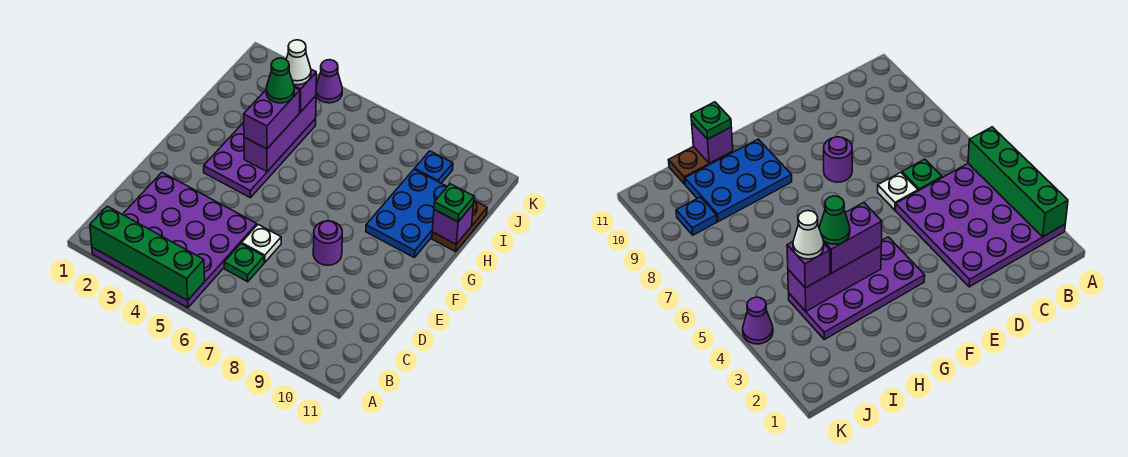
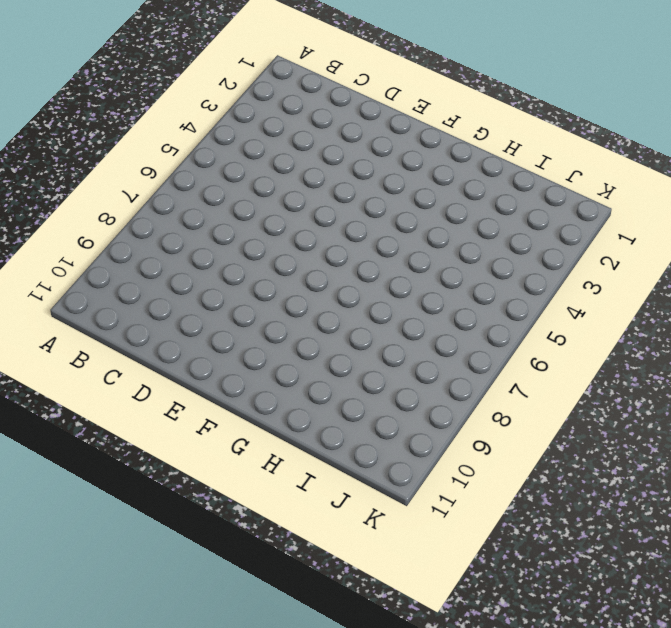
none -> purple 4x4 plate [92,173,257,308]
none -> green 1x1 plate [224,244,264,282]
none -> white 1x1 plate [242,225,281,262]

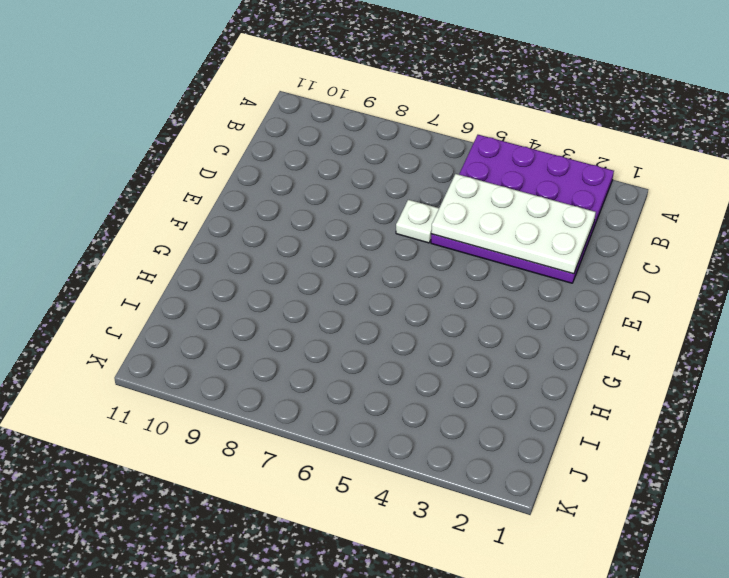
white 2x4 plate [431,174,596,274] -> none
none -> green 1x1 plate [224,244,264,282]
none -> purple 1x1 round brick [313,221,342,265]
none -> purple 2x4 plate [204,119,316,198]

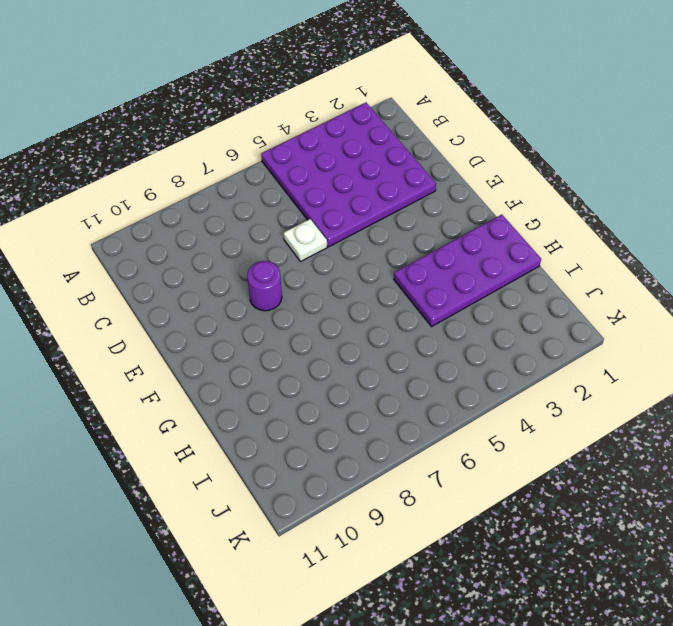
purple 2x4 plate [394,215,541,327] -> purple 2x4 plate turned to [204,119,316,198]
none -> green 1x1 plate [224,244,264,282]
none -> blue 2x3 plate [366,169,447,258]
none -> brown 1x2 plate [432,201,487,252]

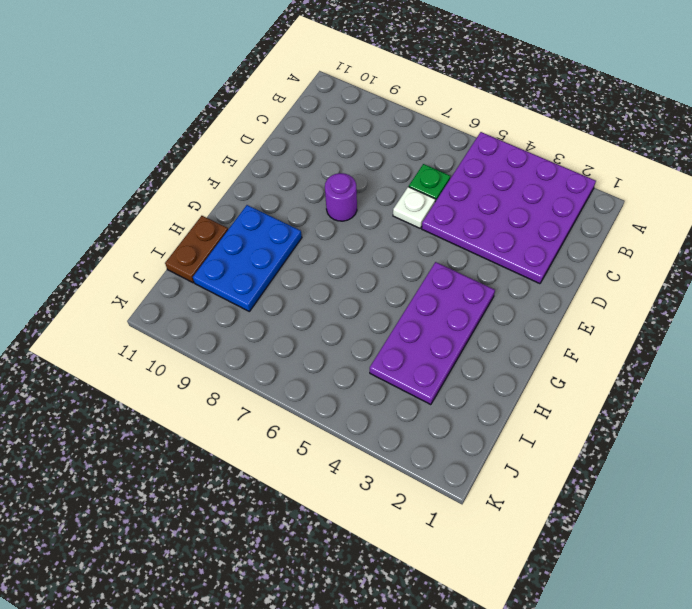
none -> blue 1x1 plate [415,151,453,183]
none -> purple 1x1 cone [316,60,342,103]
none -> green 1x4 brick [90,206,205,300]

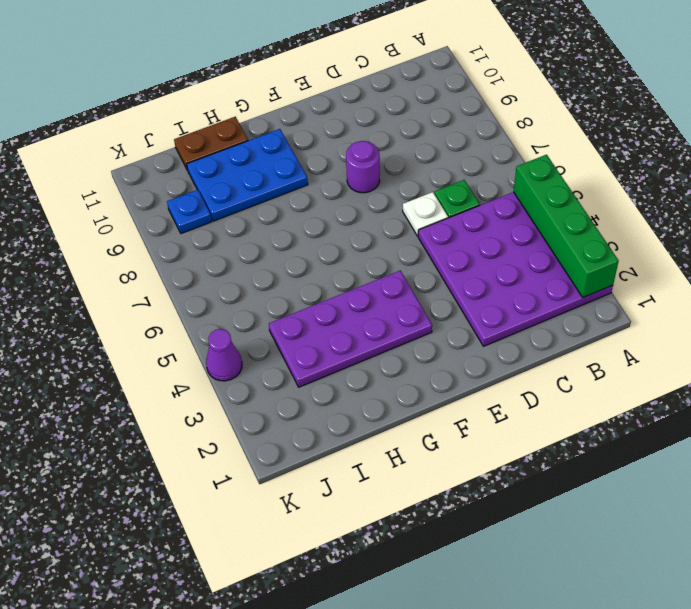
none -> purple 1x3 brick [244,96,316,171]
none -> purple 1x1 brick [432,205,473,244]
none -> purple 1x2 brick [244,87,300,149]

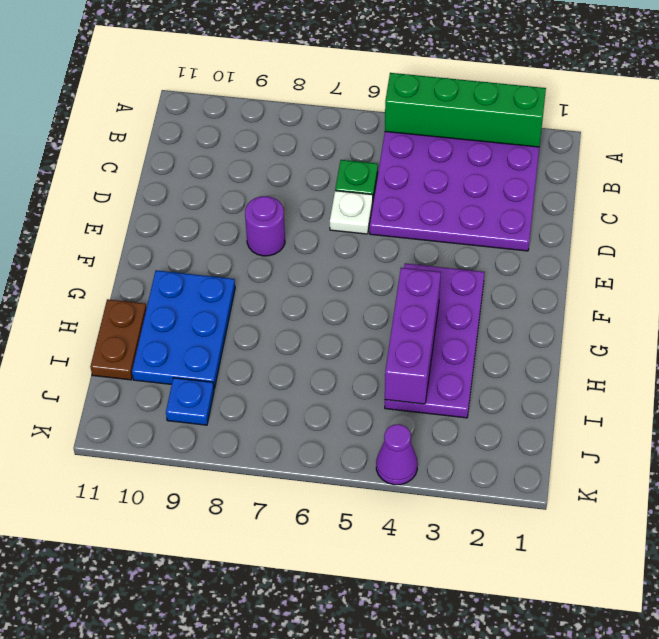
none -> purple 1x1 brick [432,205,473,244]
none -> purple 1x2 brick [244,87,300,149]
none -> green 1x1 plate [434,184,474,222]

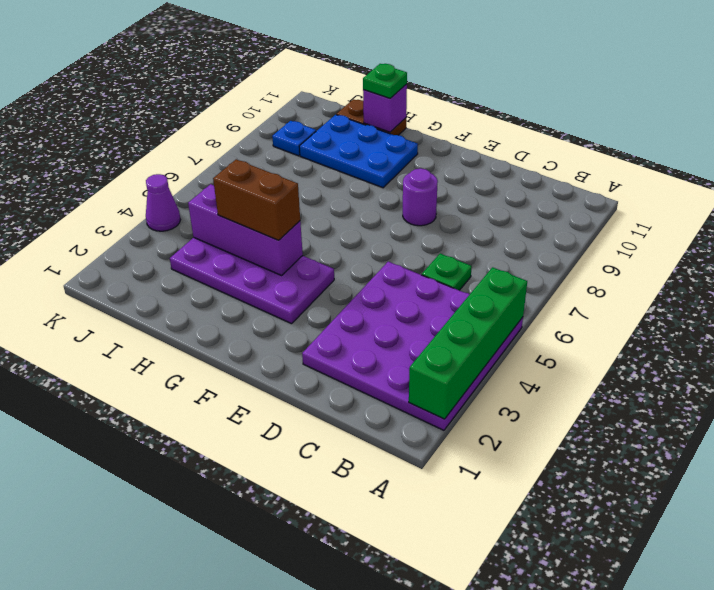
brown 1x2 brick [213,159,300,240] -> purple 1x2 brick [244,87,300,149]
none -> white 1x1 plate [242,225,281,262]
none -> purple 1x1 brick [293,69,316,112]
none -> green 1x1 cone [266,58,294,103]

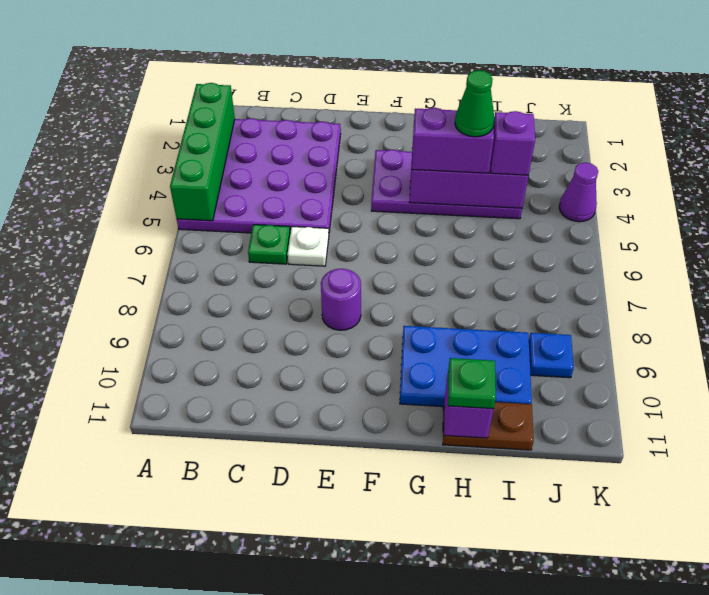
none -> white 1x1 cone [286,40,311,85]

